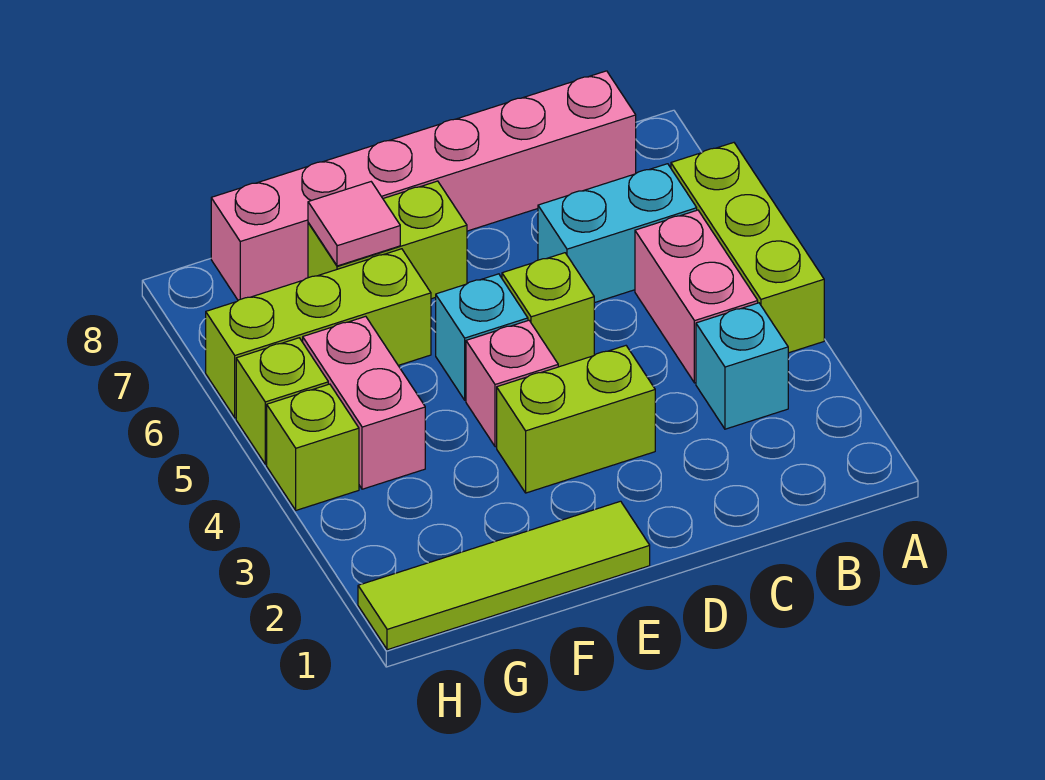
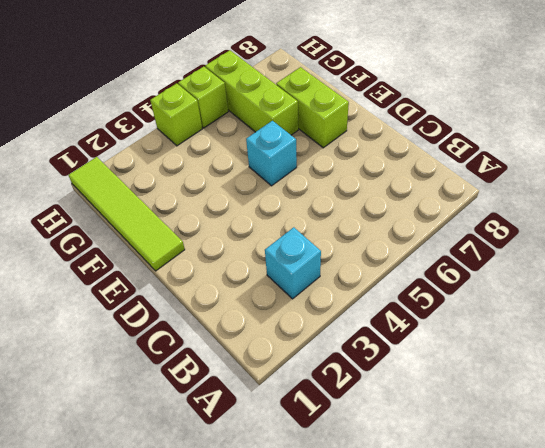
none -> lime 1x3 brick [671,143,824,353]
none -> pink 1x2 brick [635,210,758,383]
none -> cyan 1x2 brick [538,164,697,303]

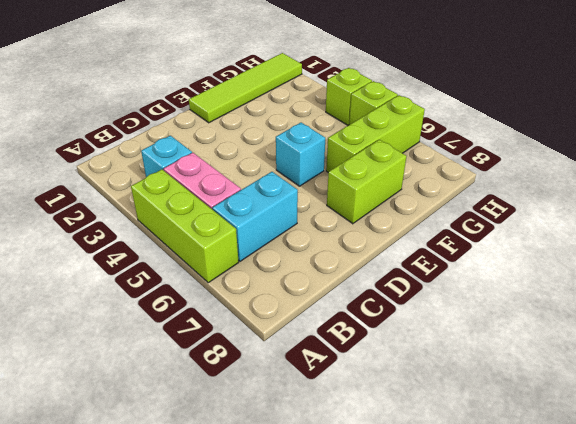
none -> pink 1x6 brick [211,71,636,300]
none -> lime 1x2 brick [497,346,655,493]
none -> lime 1x1 brick [502,253,594,367]

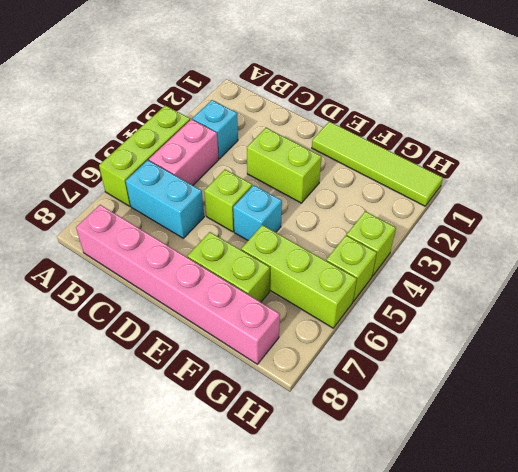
none -> pink 1x1 brick [466,320,558,447]
none -> pink 1x2 brick [303,316,425,489]
none -> pink 1x1 tile [308,182,400,266]

